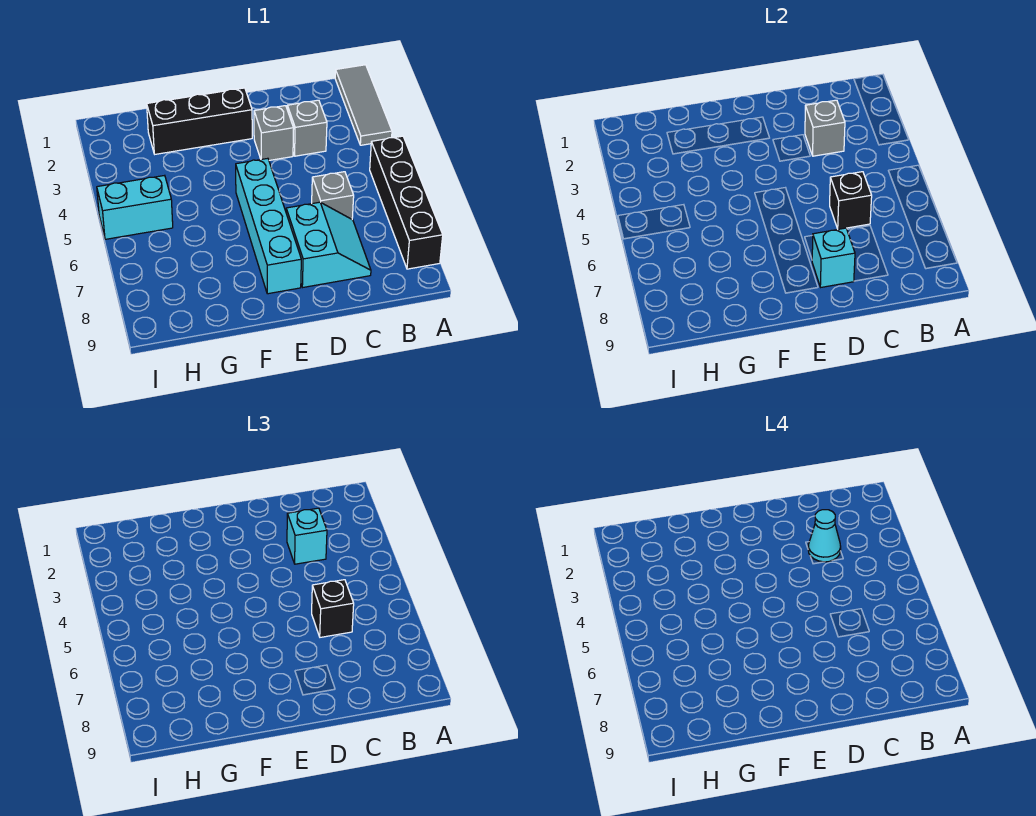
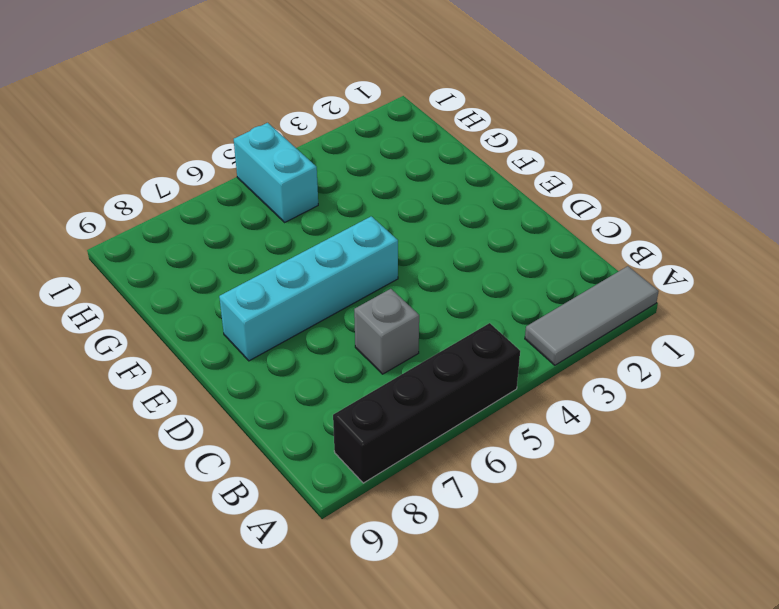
none -> grey 1x1 brick [287,100,327,156]
none -> cyan 2x2 slope [286,202,371,287]
none -> grey 1x1 brick [254,106,294,160]

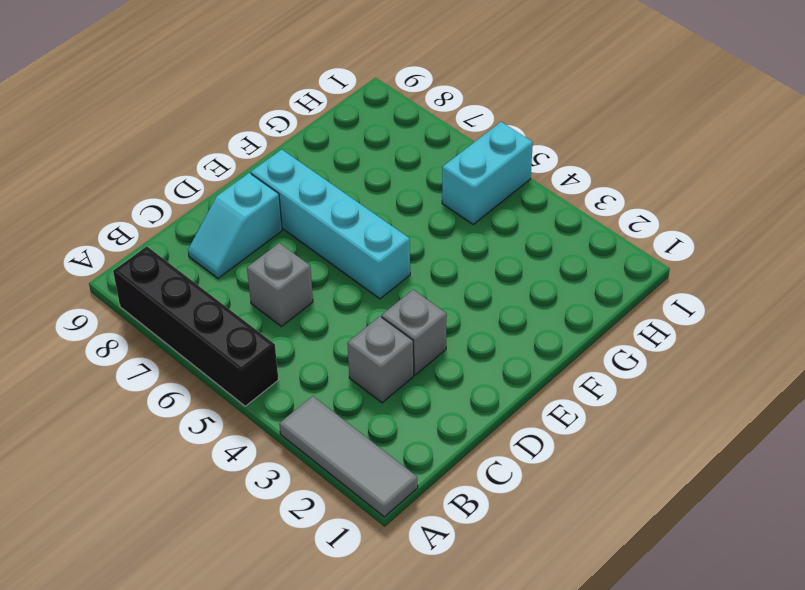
cyan 1x2 slope [188,173,282,278] -> cyan 2x2 slope [286,202,371,287]
none -> black 1x3 brick [147,88,252,154]
none -> grey 1x1 brick [805,100,845,156]
none -> black 1x1 brick [830,172,872,229]

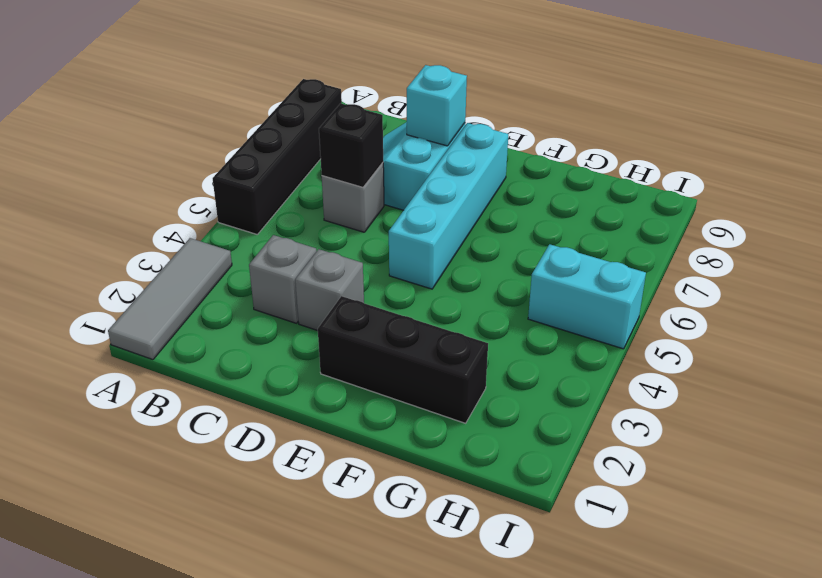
none -> grey 1x1 brick [805,100,845,156]
none -> cyan 1x1 brick [287,508,327,564]
none -> black 1x1 brick [312,580,354,637]

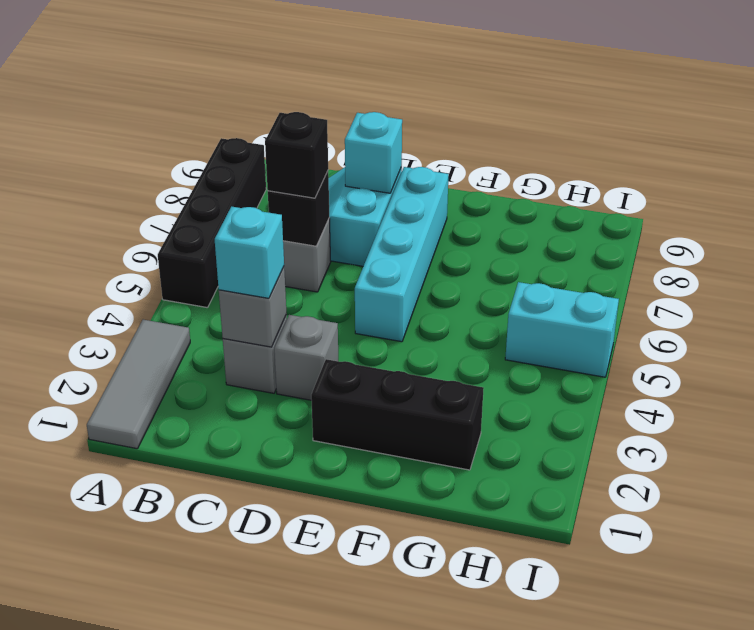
none -> cyan 1x1 cone [808,510,841,562]

